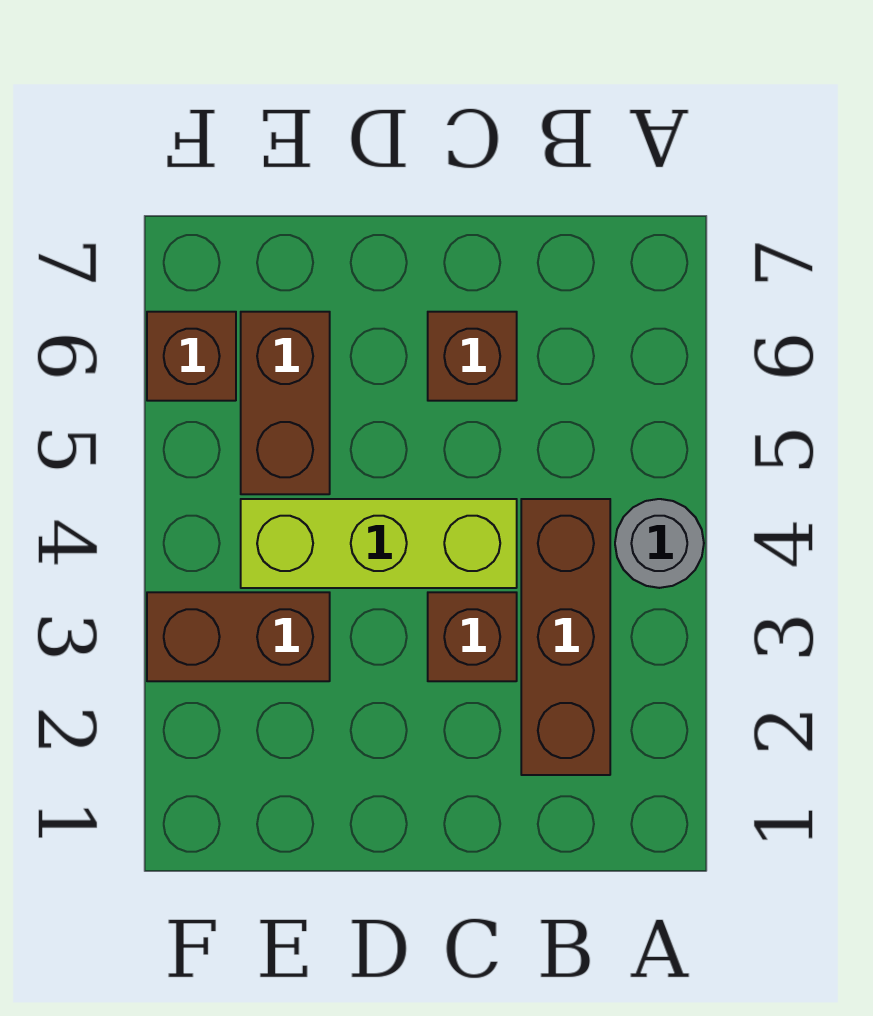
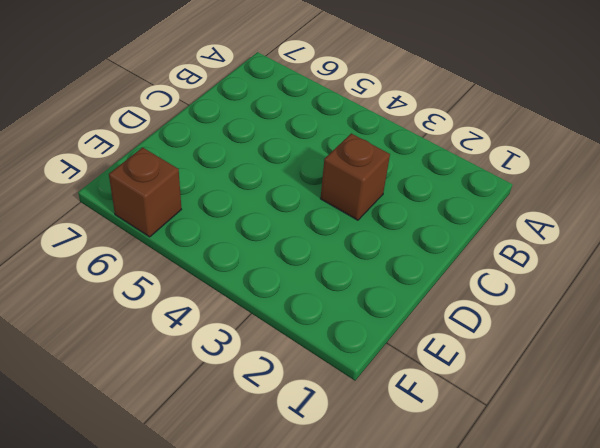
none -> grey 1x1 round brick [615,499,704,588]
none -> brown 1x3 brick [521,499,610,775]

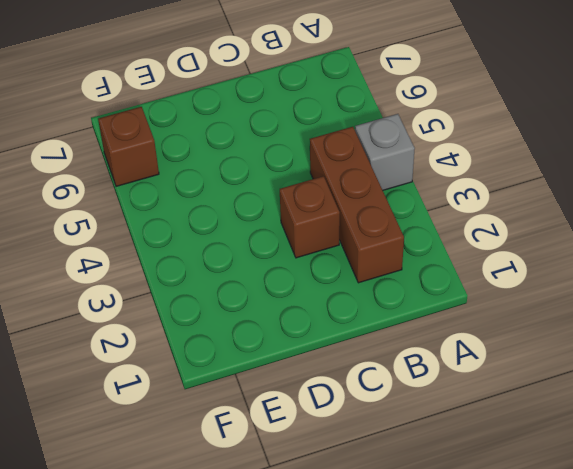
grey 1x1 brick [355,114,415,190] -> grey 1x1 round brick [615,499,704,588]
none -> lime 1x3 brick [241,499,517,588]
none -> brown 1x1 brick [428,312,517,401]

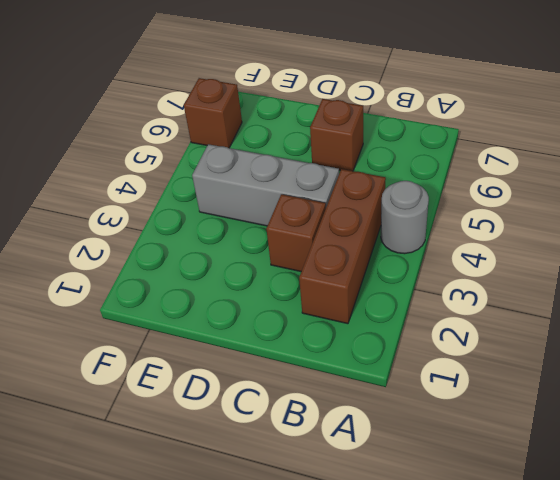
grey 1x3 brick [192,144,339,226] -> lime 1x3 brick [241,499,517,588]
none -> brown 1x2 brick [147,592,330,681]
none -> brown 1x2 brick [241,312,330,494]

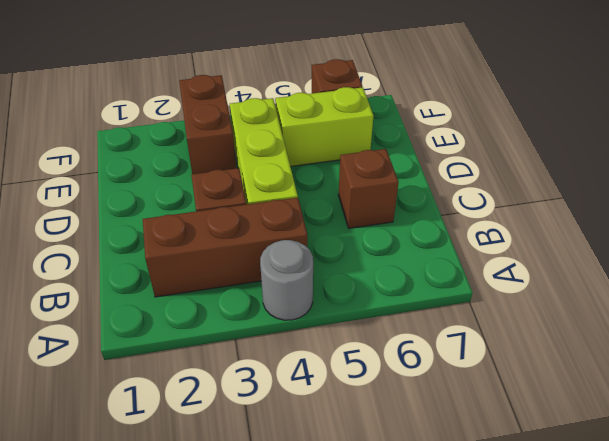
lime 1x2 brick [275,87,374,167] -> brown 1x2 brick [241,312,330,494]

